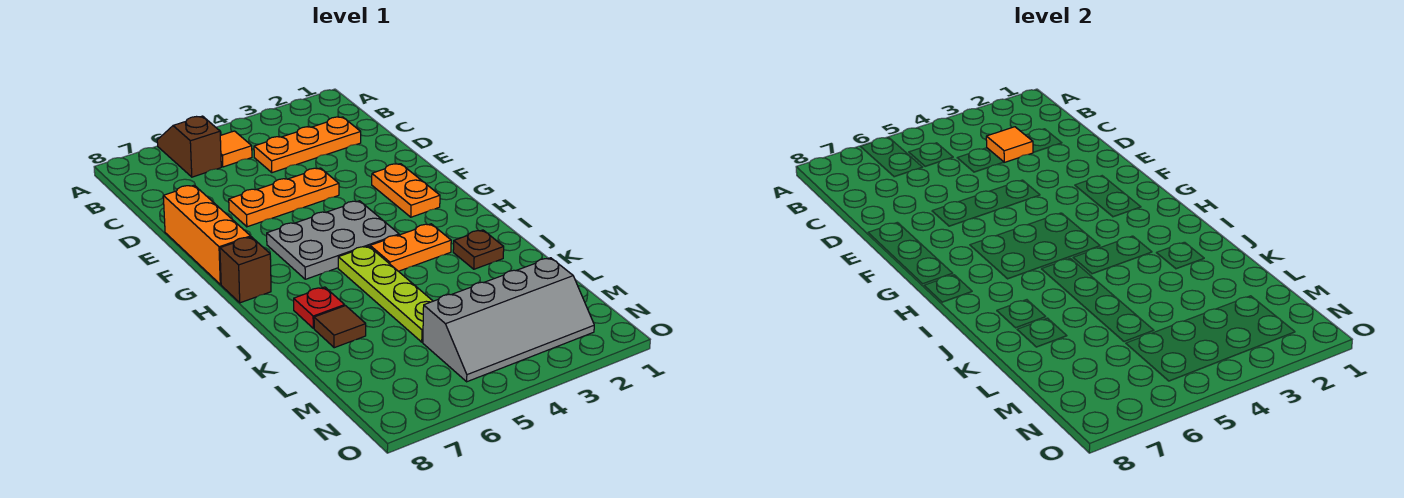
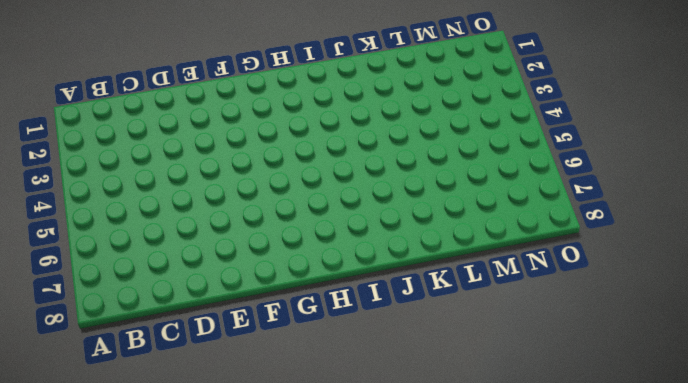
none -> brown 1x2 slope [157,116,221,177]
none -> orange 1x1 tile [220,131,252,167]
none -> orange 1x3 plate [254,117,361,173]

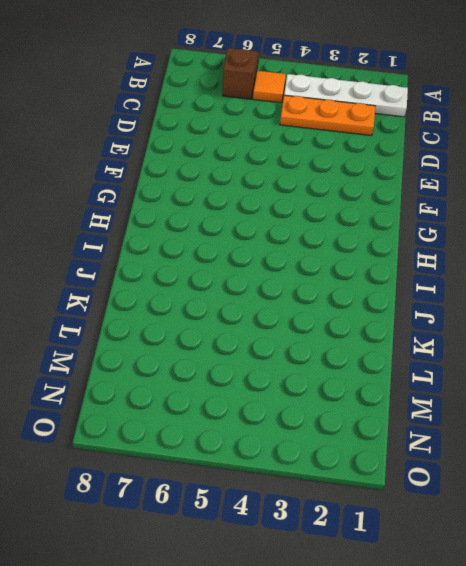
white 1x4 plate [284,74,408,117] -> none
none -> orange 1x3 plate [229,168,339,227]
none -> orange 1x3 brick [163,185,251,284]
none -> orange 1x2 plate [372,164,440,217]

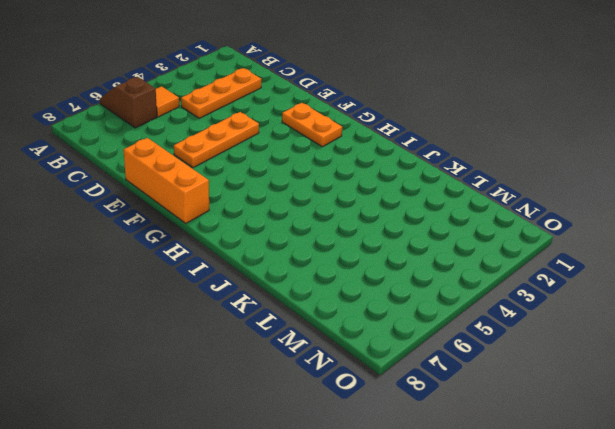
none -> grey 2x3 plate [267,201,399,279]
none -> brown 1x1 brick [220,237,271,303]
none -> orange 1x2 plate [370,224,451,271]

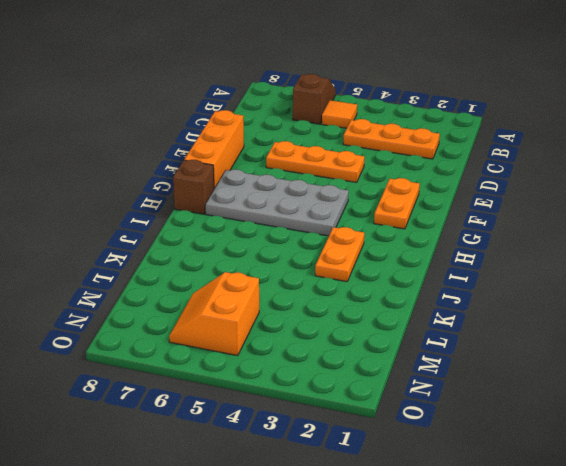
grey 2x4 plate [206,170,349,236] -> grey 2x3 plate [267,201,399,279]
orange 1x2 plate [315,227,364,282] -> orange 1x2 plate turned to [370,224,451,271]
orange 2x2 slope [169,272,259,356] -> grey 2x4 slope [423,258,594,382]
none -> lime 1x4 plate [338,246,433,342]
none -> brown 1x1 plate [453,230,504,269]
none -> red 1x1 plate [294,287,345,328]

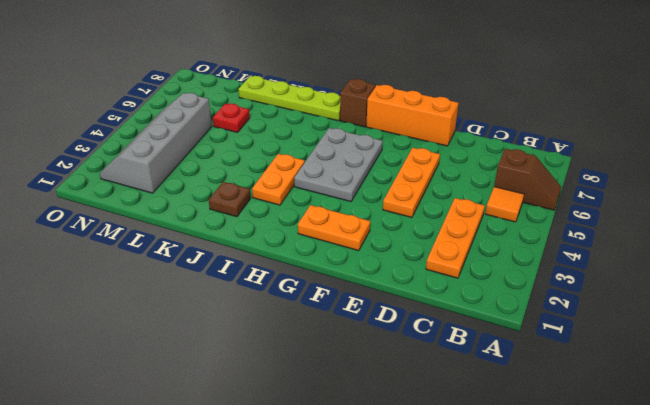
lime 1x4 plate [239,76,340,121] -> lime 1x4 plate moved to [338,246,433,342]
red 1x1 plate [213,104,250,132] -> red 1x1 plate moved to [294,287,345,328]
none -> brown 1x1 tile [314,306,366,348]
none -> orange 1x1 tile [986,127,1033,162]

